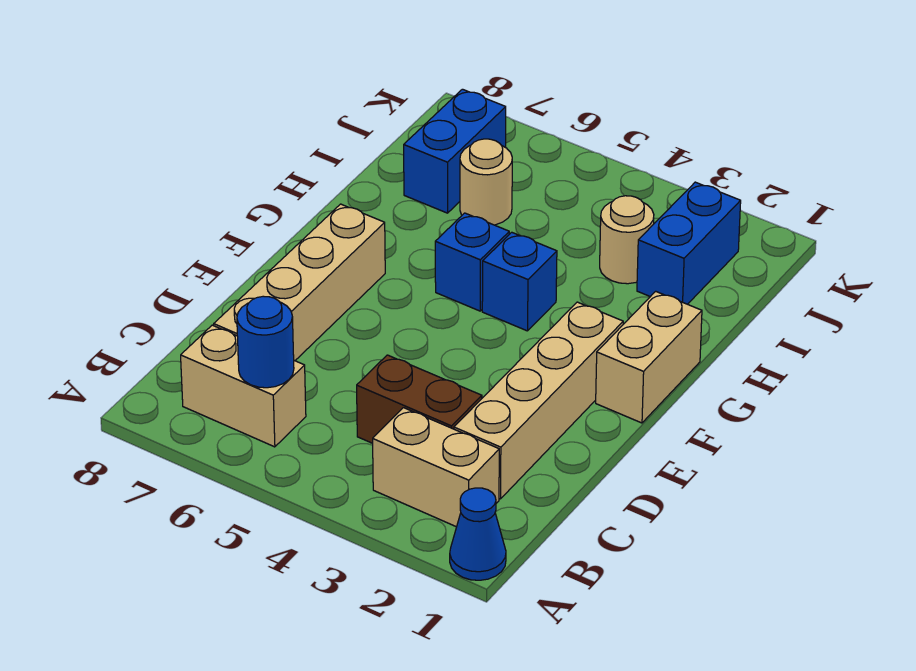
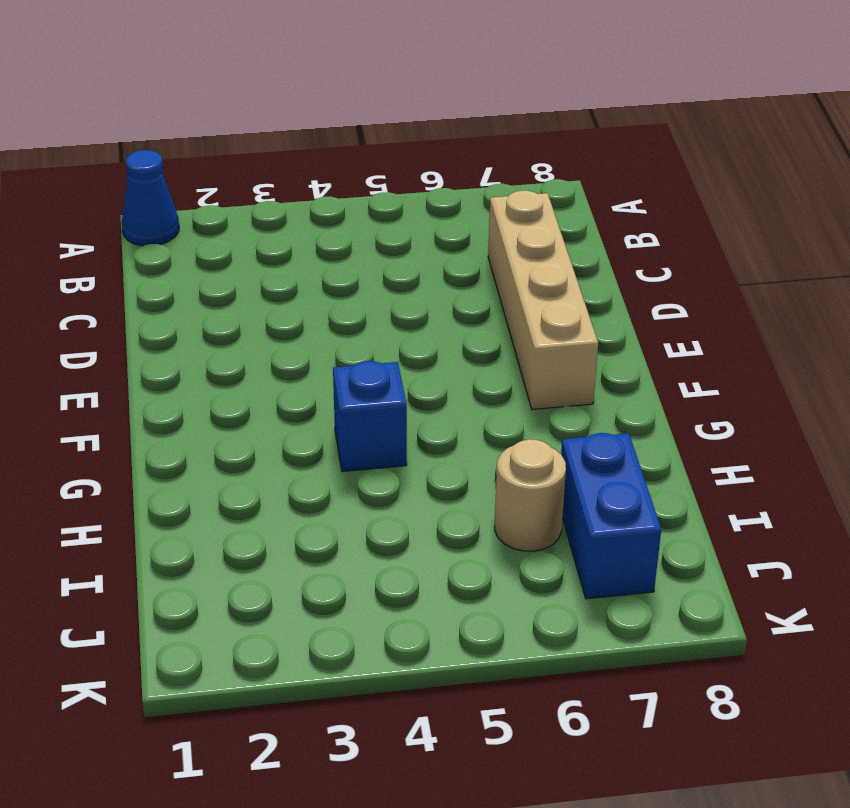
none -> tan 1x2 brick [373,408,499,527]
none -> tan 1x2 brick [181,325,306,447]
none -> tan 1x4 brick [454,302,623,499]

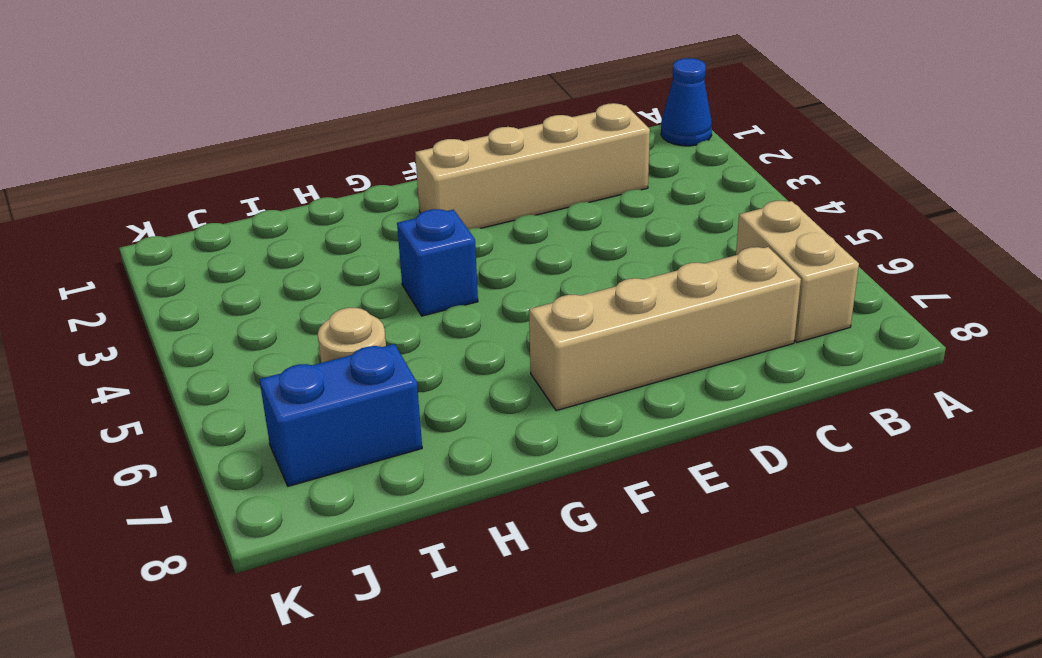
none -> tan 1x2 brick [373,408,499,527]
none -> brown 1x2 brick [357,355,482,443]
none -> tan 1x2 brick [596,291,702,423]

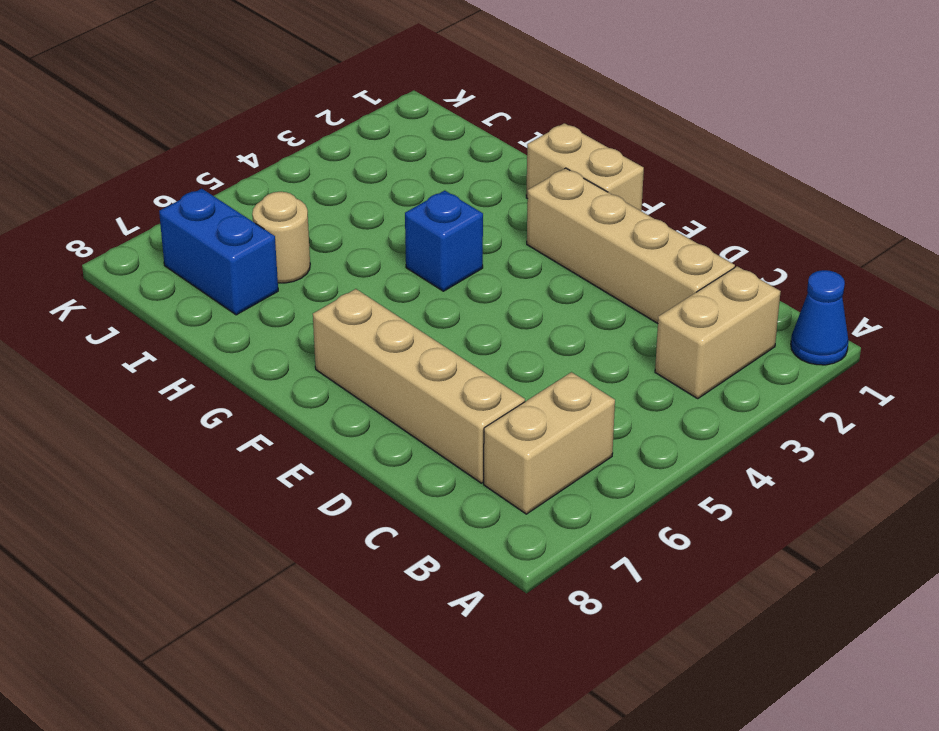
none -> brown 1x2 brick [357,355,482,443]
none -> blue 1x1 brick [435,213,509,311]
none -> blue 1x2 brick [637,182,741,304]

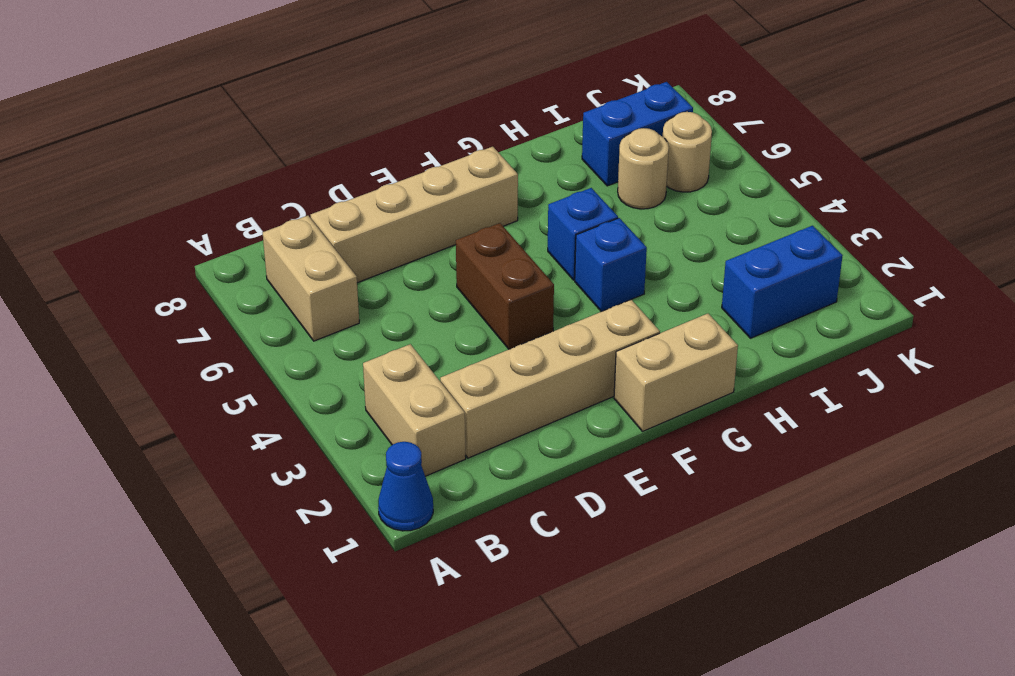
brown 1x2 brick [456,223,554,349] -> brown 1x2 brick moved to [357,355,482,443]
tan 1x1 round brick [663,112,712,192] -> tan 1x1 round brick moved to [600,196,654,284]
none -> blue 1x1 round brick [237,296,294,388]

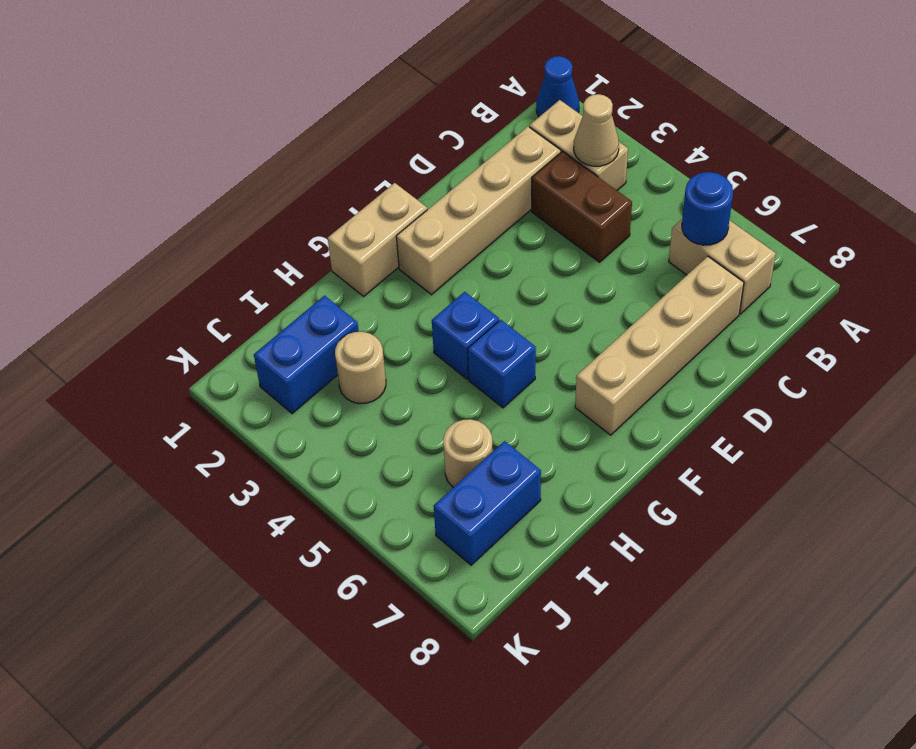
tan 1x1 cone [574,94,619,166] -> none

